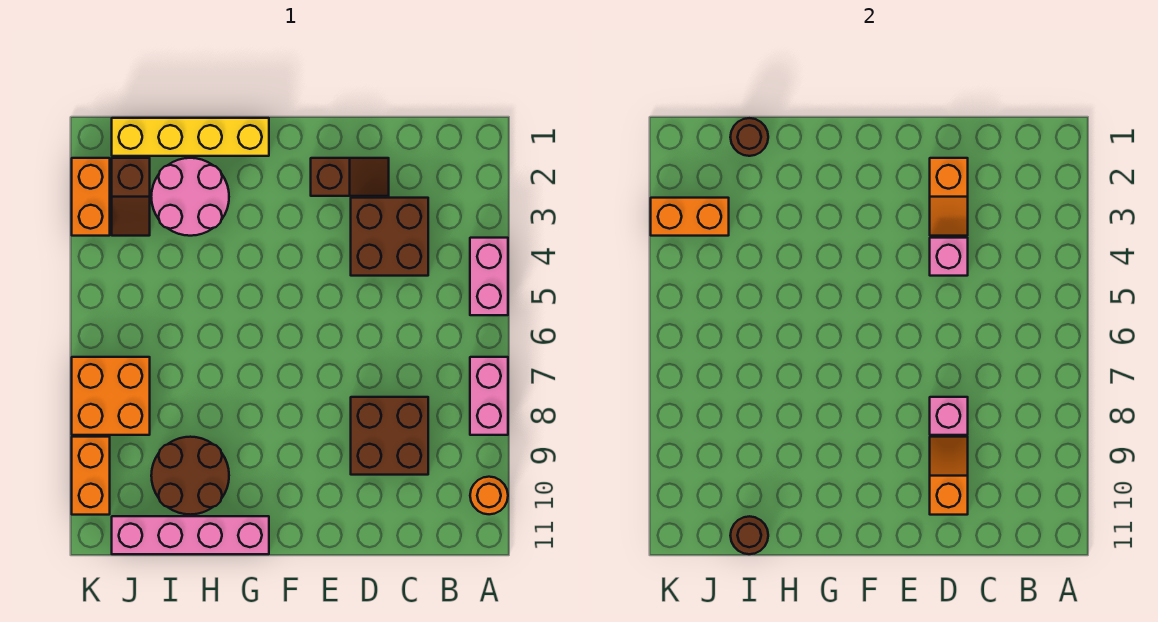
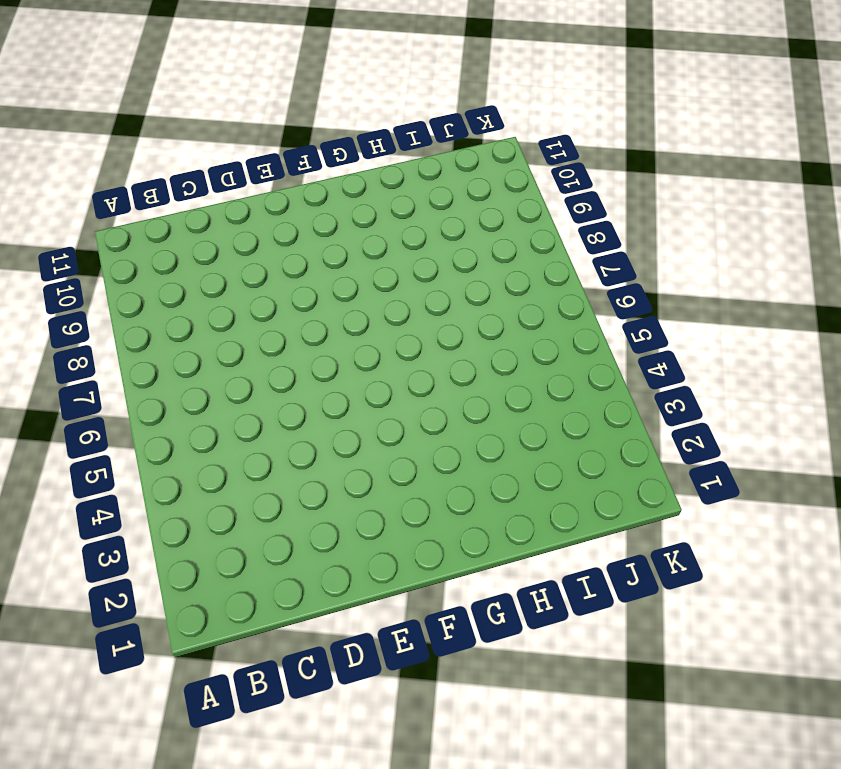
none -> pink 1x2 brick [470,238,508,315]
none -> pink 1x2 brick [470,357,508,435]
none -> orange 1x1 round brick [470,477,508,514]

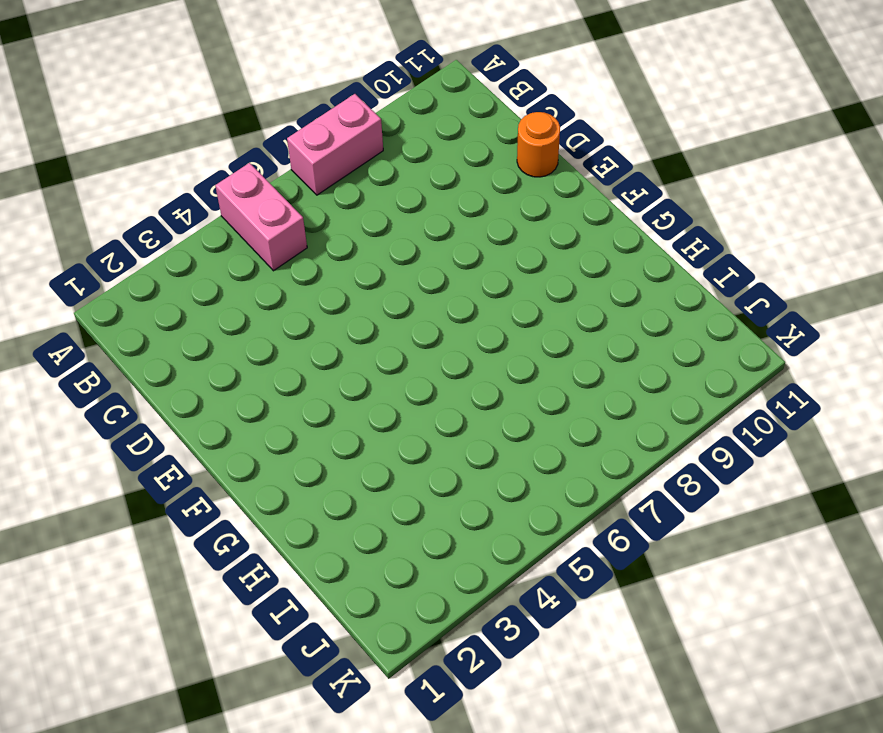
pink 1x2 brick [215,163,307,271] -> pink 1x2 brick turned to [470,238,508,315]
orange 1x1 round brick [517,112,560,177] -> orange 1x1 round brick moved to [470,477,508,514]
none -> brown 2x2 brick [351,198,428,276]
none -> brown 2x2 brick [351,397,428,475]
none -> brown 1x2 slope [311,158,389,196]

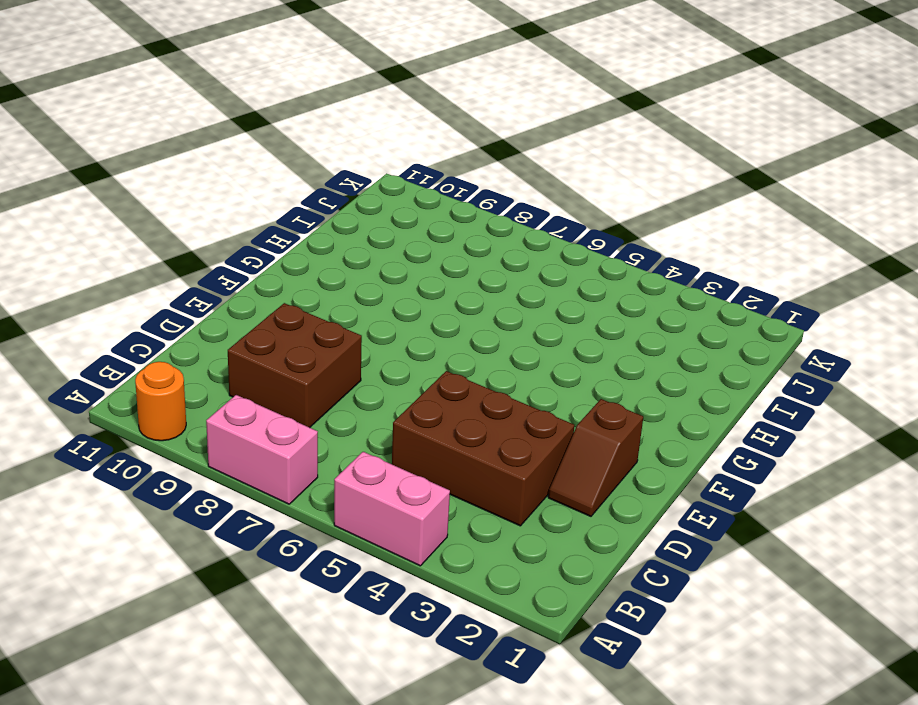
brown 2x3 brick [392,371,574,526] -> brown 2x2 brick [351,198,428,276]
none -> yellow 1x4 brick [112,118,269,156]
none -> pink 1x4 brick [112,516,269,554]
none -> pink 2x2 round brick [151,158,229,236]

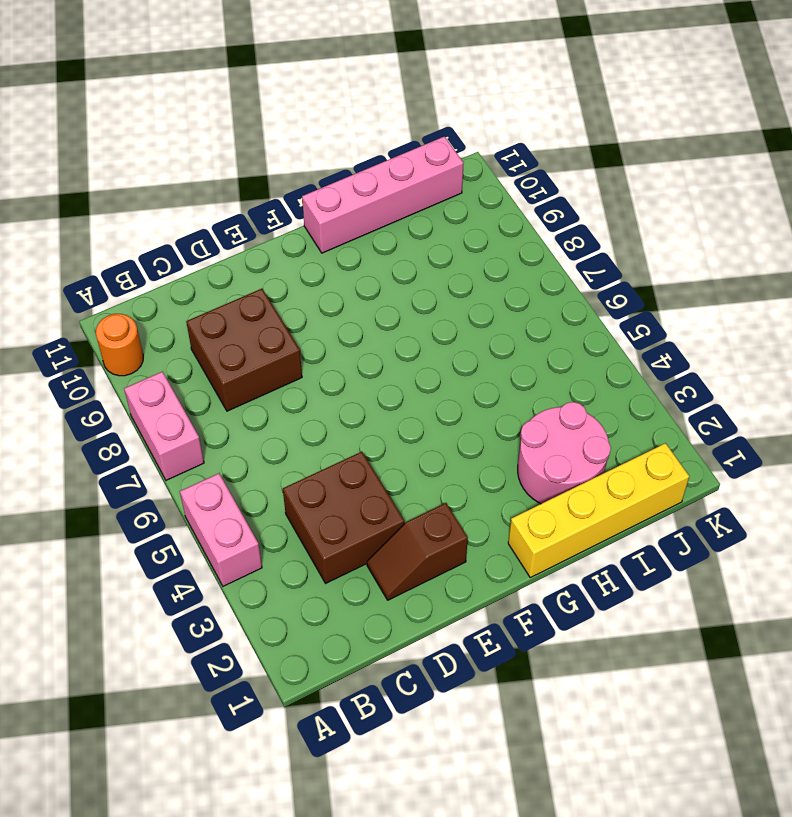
none -> brown 2x2 round brick [151,437,229,515]
none -> brown 1x2 slope [112,158,150,236]
none -> orange 2x2 brick [72,357,150,435]

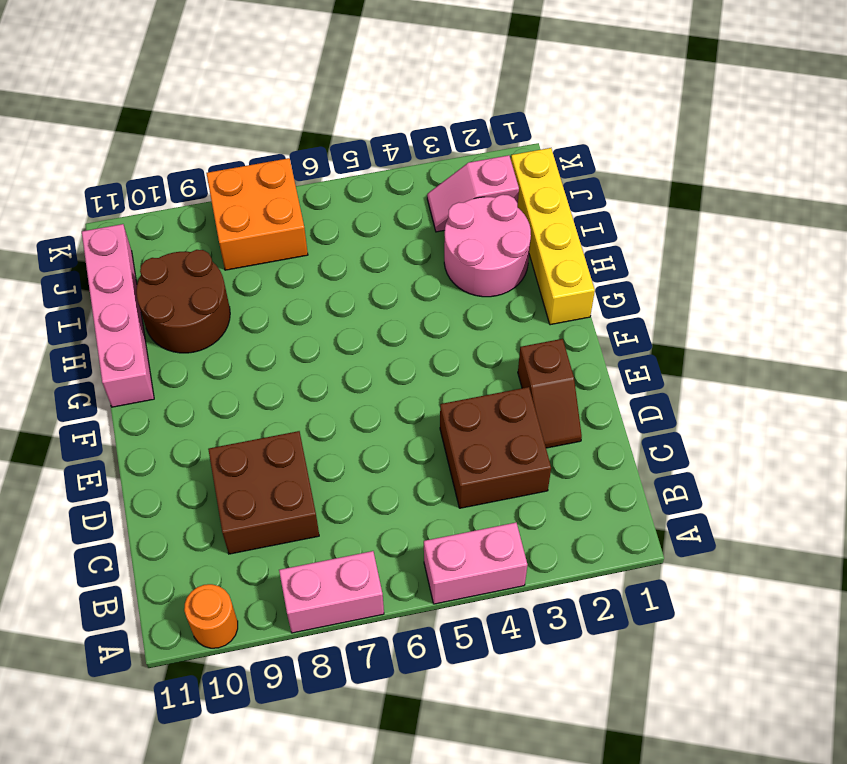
pink 1x2 slope [427,155,519,232] -> brown 1x2 slope [112,158,150,236]
none -> orange 1x2 brick [72,158,110,236]
none -> orange 1x2 brick [72,437,110,515]
none -> orange 1x2 slope [930,158,968,236]

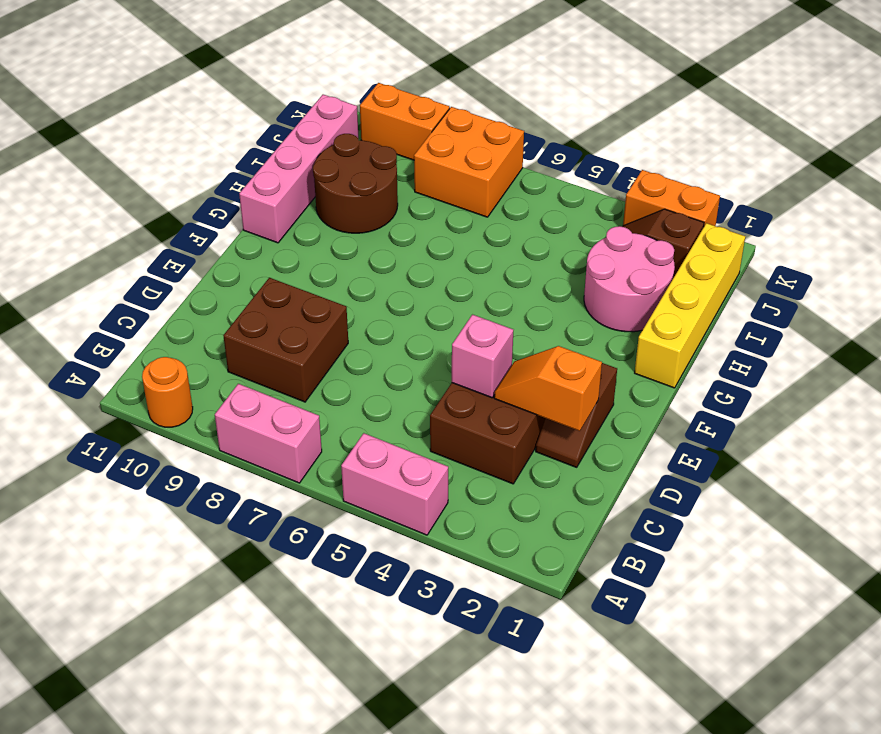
none -> pink 1x1 brick [930,397,968,435]
none -> orange 1x2 slope [930,437,968,515]
none -> brown 1x1 round brick [730,118,768,156]

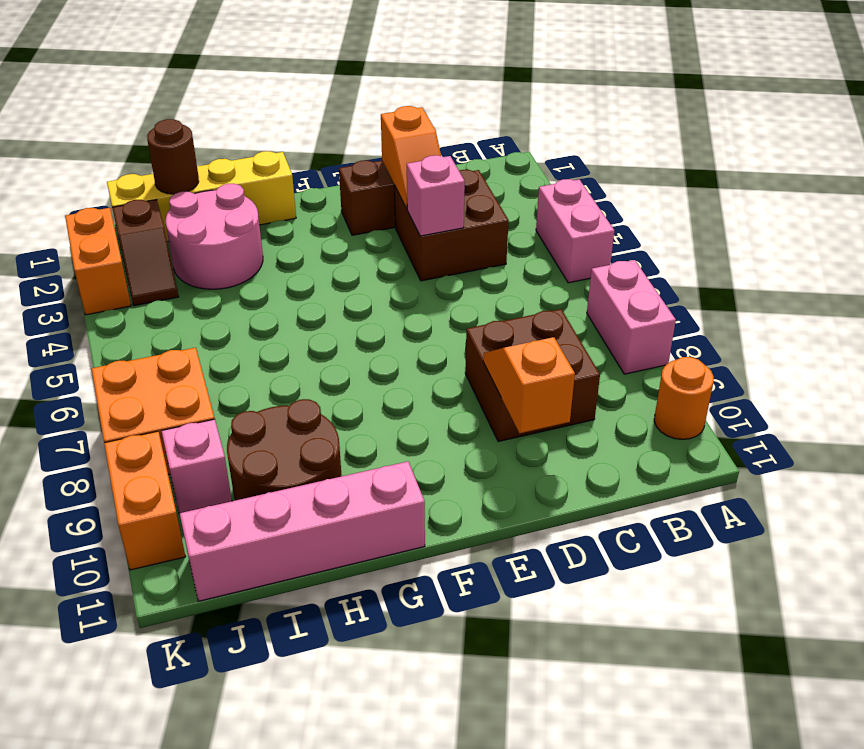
pink 1x1 brick [162,419,232,514] -> pink 1x1 brick moved to [930,397,968,435]
none -> brown 1x1 round brick [730,516,768,554]
none -> orange 1x2 brick [651,198,729,236]

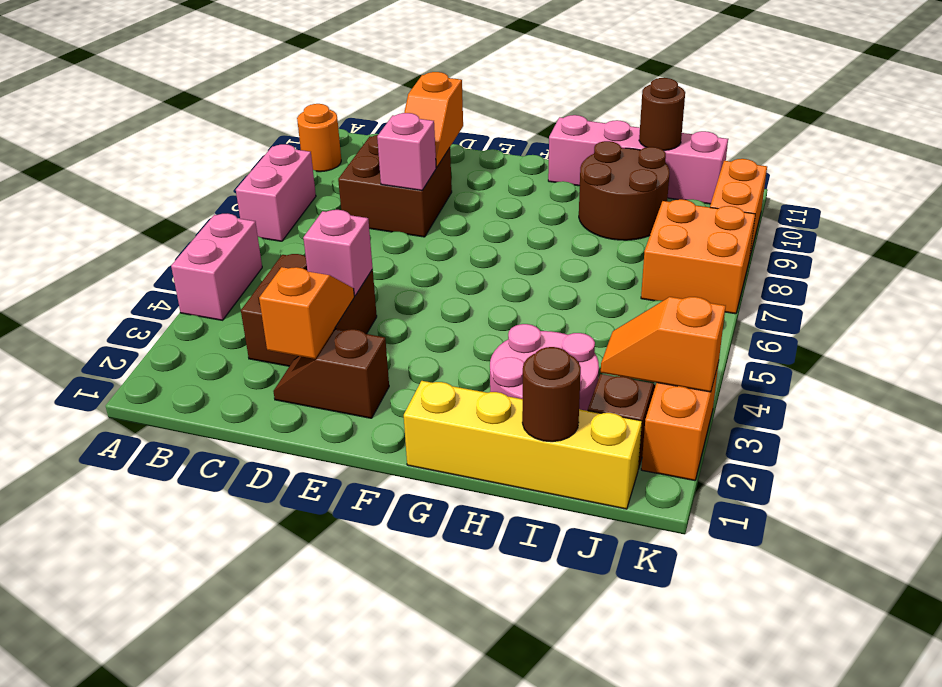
orange 1x2 slope [601,297,726,392] -> orange 1x2 brick [651,198,729,236]

